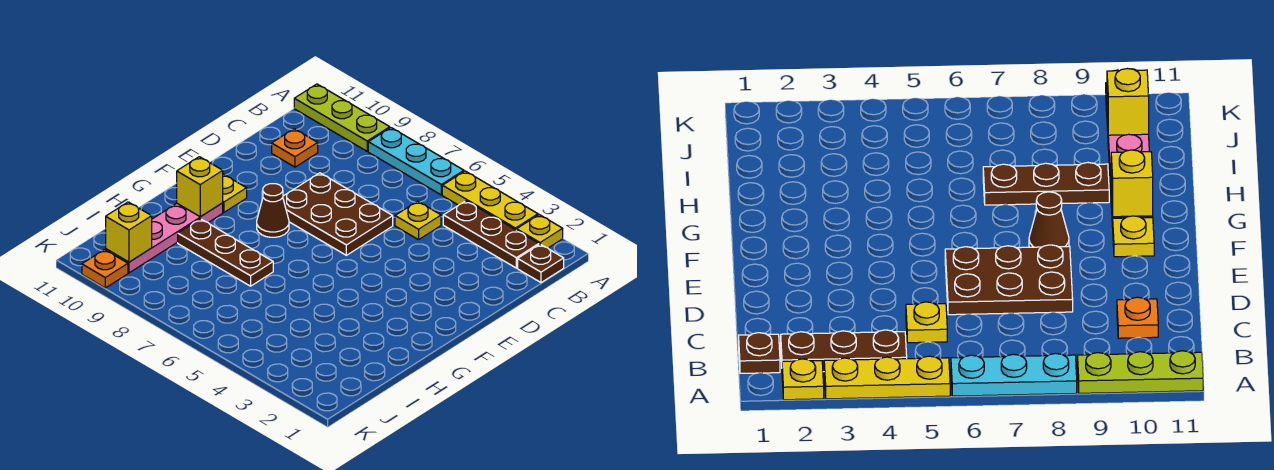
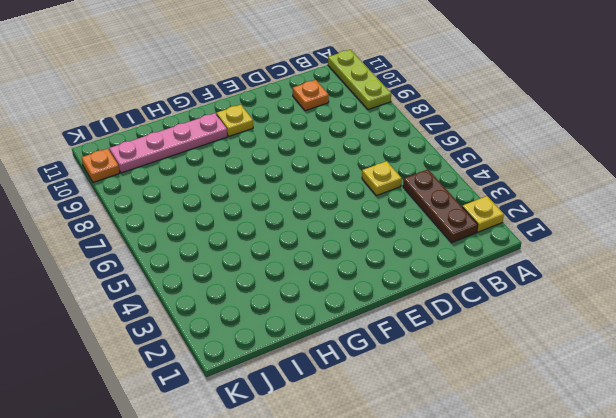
none -> yellow 1x3 plate [442,171,538,230]
none -> cyan 1x3 plate [368,128,464,195]
none -> brown 1x1 plate [518,244,564,283]

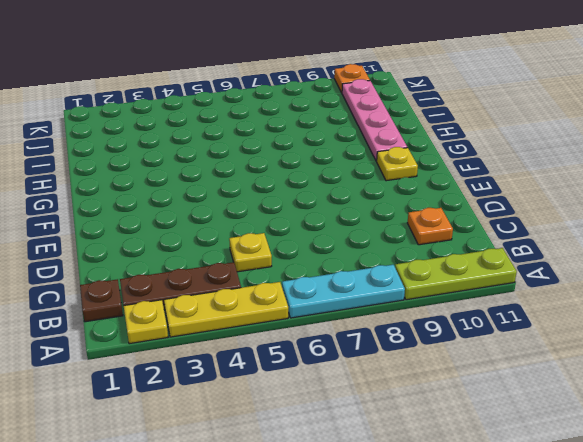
none -> brown 2x3 plate [283,173,393,255]
none -> brown 1x1 cone [257,184,289,237]
none -> brown 1x3 plate [178,219,273,286]

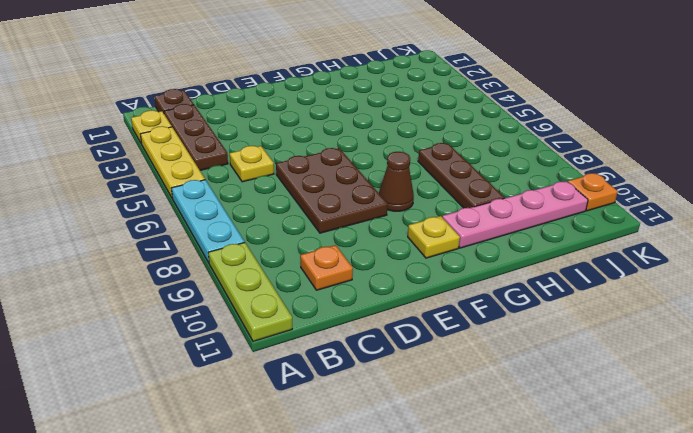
none -> yellow 1x1 brick [177,157,223,217]
none -> yellow 1x1 brick [106,202,152,262]

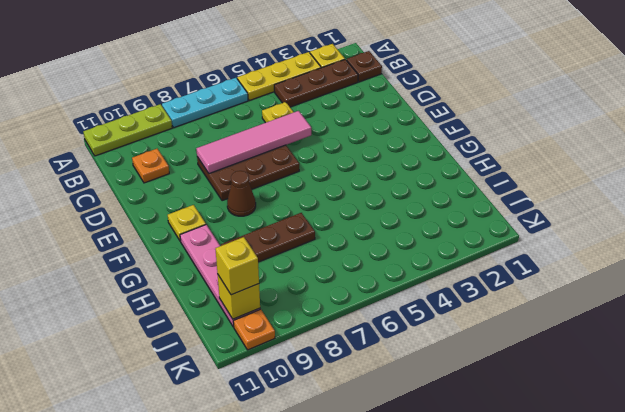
pink 1x4 tile [196,111,311,173] -> none
yellow 1x1 brick [215,237,259,295] -> yellow 1x1 brick moved to [177,157,223,217]

